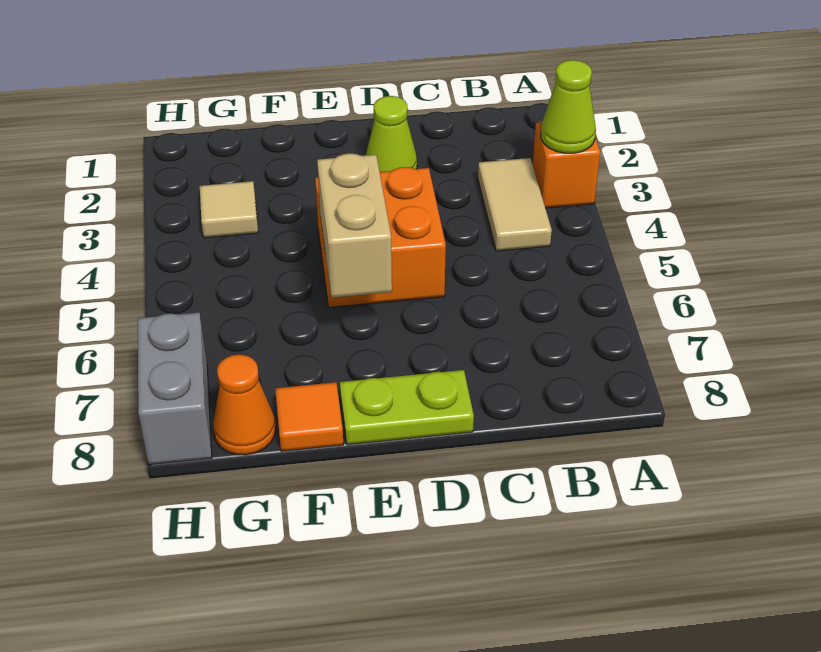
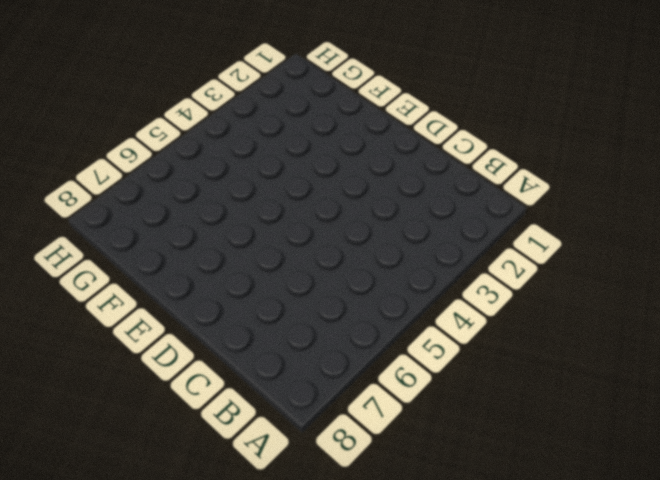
none -> orange 1x1 brick [533,122,600,208]
none -> tan 1x2 tile [478,158,552,251]

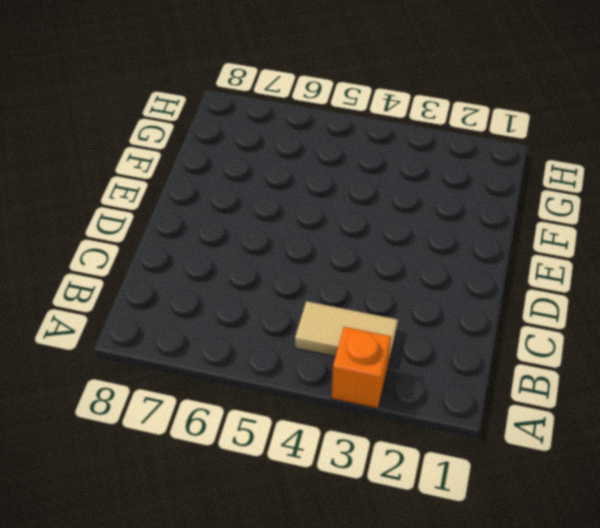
none -> lime 1x1 cone [366,96,417,172]
none -> orange 2x2 brick [315,167,446,307]

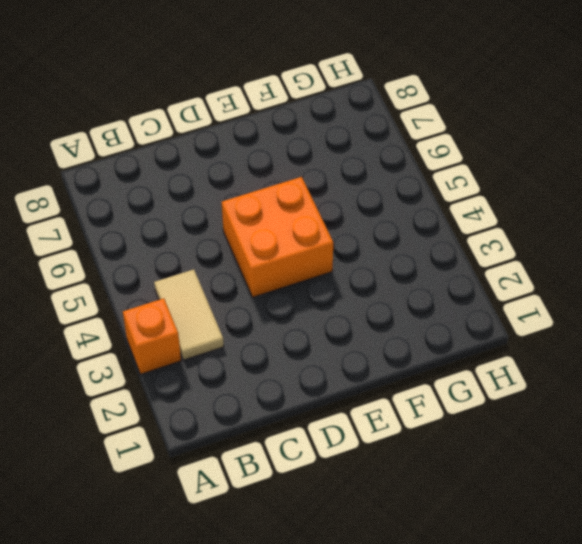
none -> lime 1x1 cone [366,96,417,172]
none -> lime 1x2 plate [340,370,474,445]

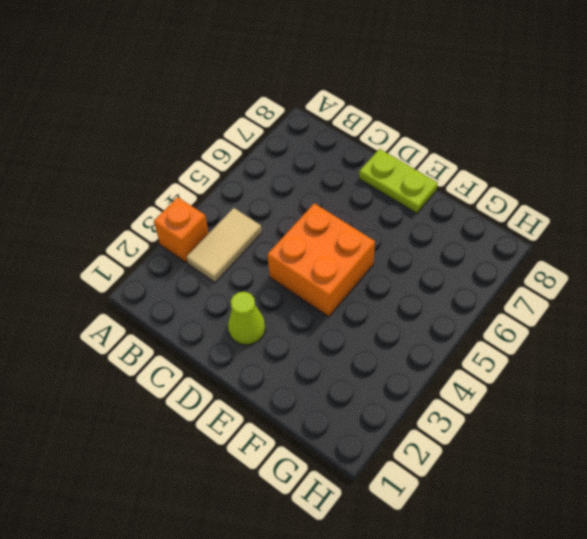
none -> orange 1x1 tile [275,382,343,451]
none -> tan 1x1 tile [200,181,258,238]

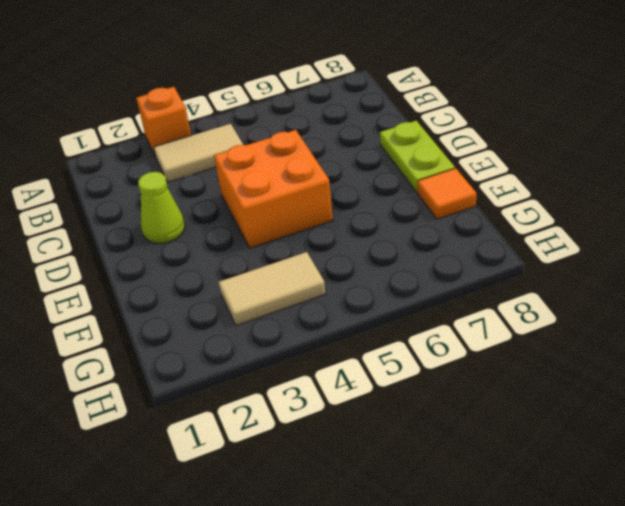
tan 1x2 tile [219,252,326,326] -> tan 1x1 tile [200,181,258,238]
none -> orange 1x1 cone [213,354,276,455]
none -> grey 1x2 brick [138,312,212,465]

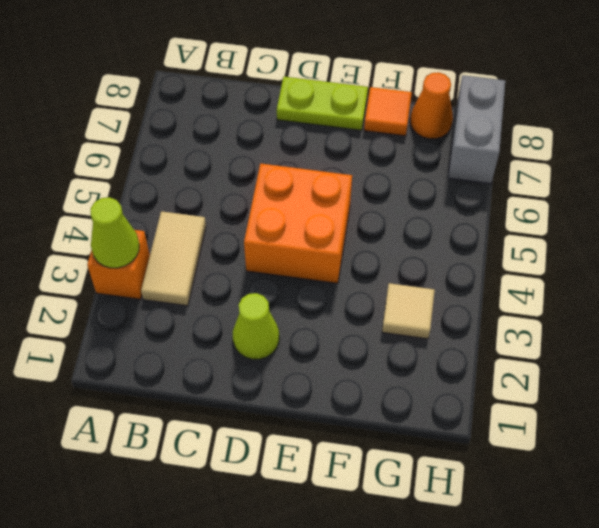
none -> tan 1x2 brick [317,153,392,298]

